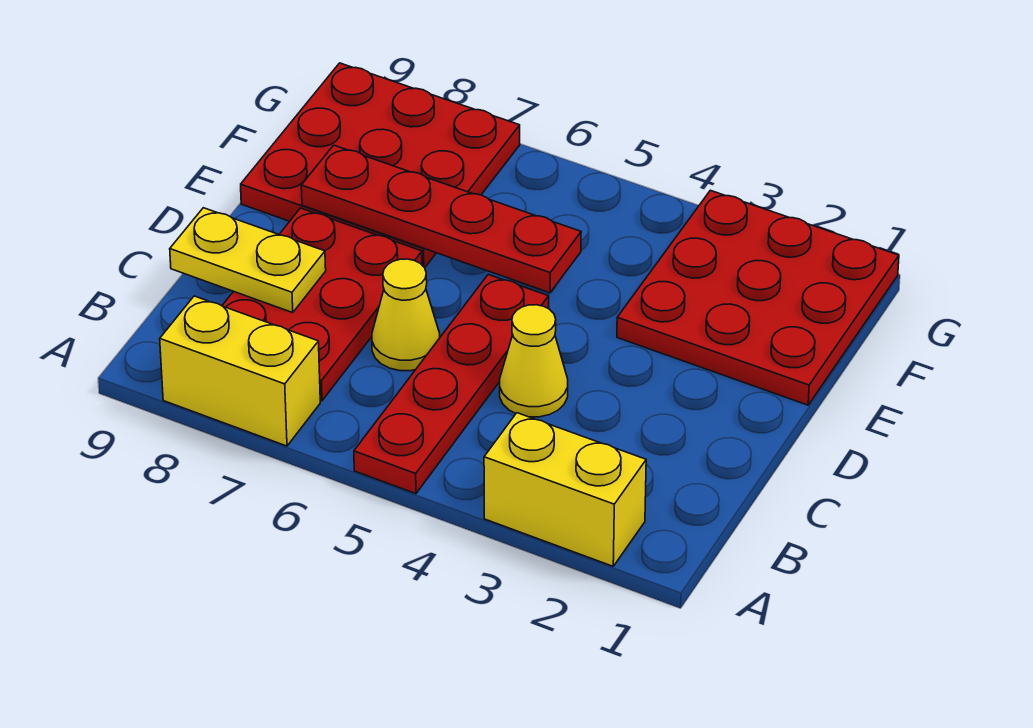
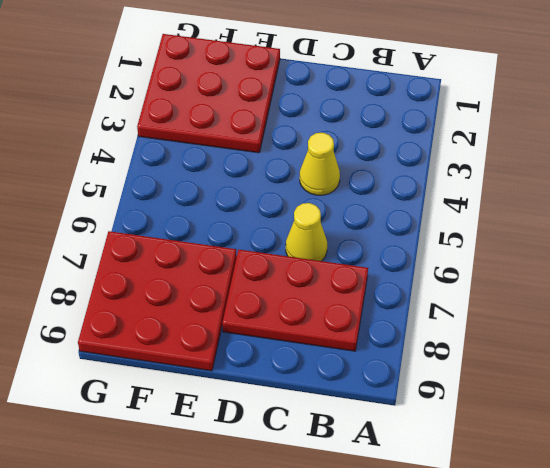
none -> yellow 1x2 brick [484,413,646,566]
none -> red 1x4 plate [354,274,549,494]

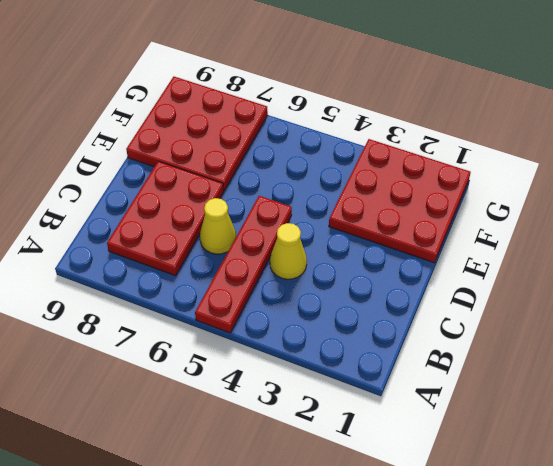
none -> yellow 1x2 brick [484,413,646,566]
none -> yellow 1x2 brick [160,296,320,446]

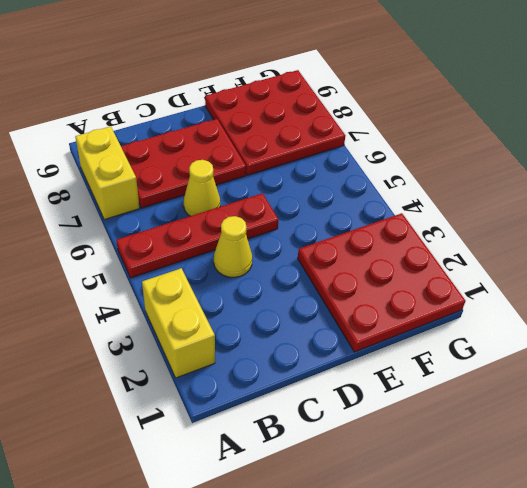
none -> yellow 1x2 plate [170,208,326,313]
none -> red 1x4 plate [301,145,581,293]

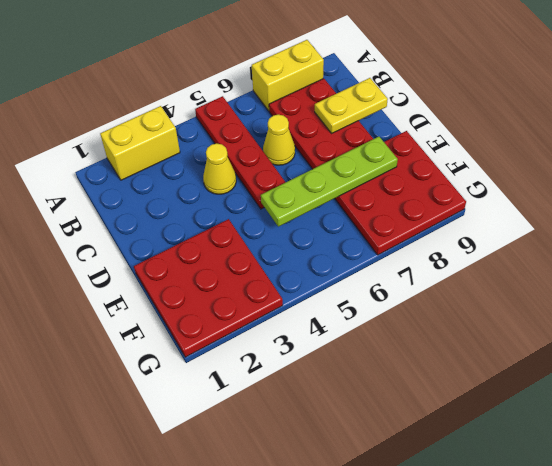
lime 1x4 plate [261,136,398,227] -> red 1x4 plate [301,145,581,293]

